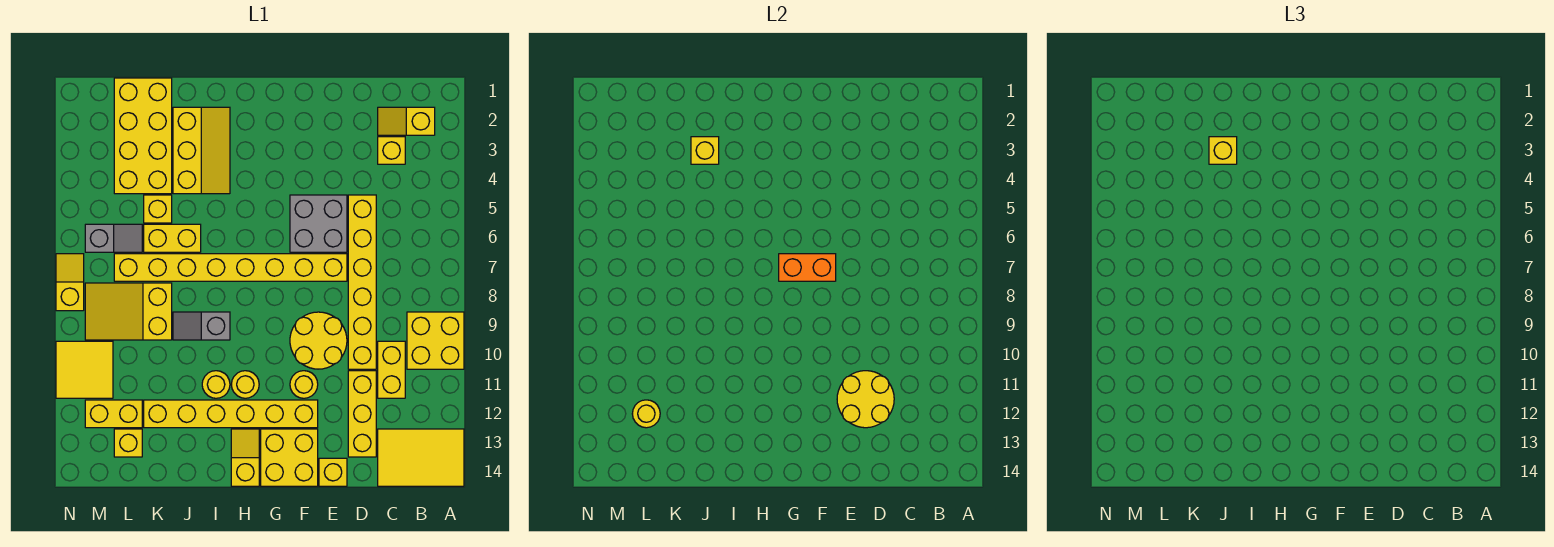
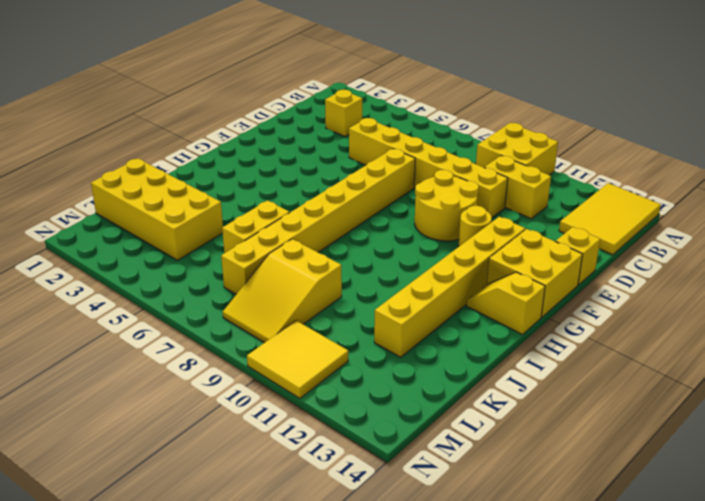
none -> yellow 1x2 slope [378,107,435,135]
none -> yellow 1x3 brick [348,371,376,457]
none -> grey 2x2 brick [290,195,347,252]
none -> yellow 1x1 round brick [231,371,259,398]

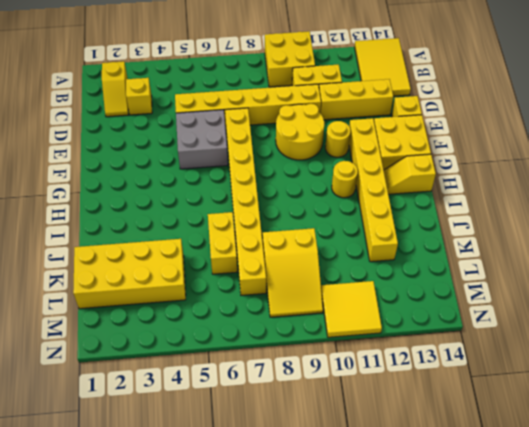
none -> yellow 2x3 slope [173,107,230,194]
none -> grey 1x2 slope [173,312,230,340]
none -> yellow 1x1 round brick [202,371,230,398]
none -> yellow 1x1 brick [144,195,172,223]

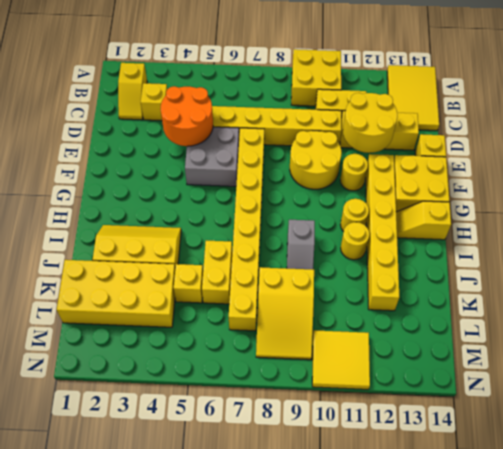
orange 2x2 round brick [160,86,213,146] -> none
none -> grey 1x2 slope [85,224,142,252]
none -> yellow 1x2 brick [85,400,142,428]
none -> yellow 1x1 brick [114,429,142,457]
none -> yellow 1x2 slope [56,254,84,311]

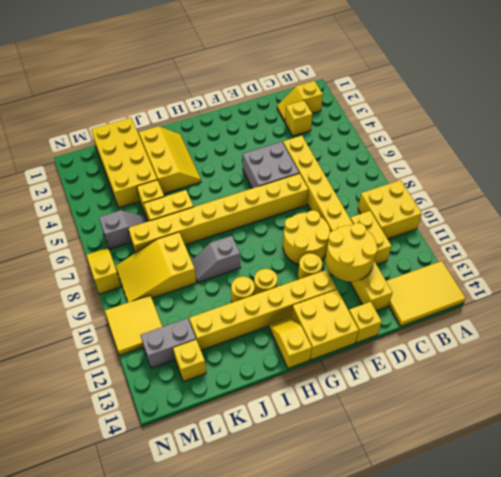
grey 1x2 brick [141,318,196,368] -> yellow 1x2 brick [85,400,142,428]
none -> orange 1x2 brick [779,254,836,281]
none -> yellow 1x1 brick [691,137,719,164]
none -> yellow 1x1 round brick [632,400,660,428]
none -> yellow 1x1 brick [1209,137,1237,164]

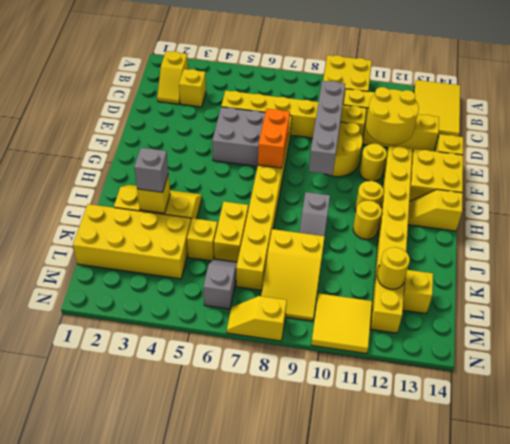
grey 1x4 brick [309,81,345,175] -> none
grey 1x1 brick [134,148,168,192] -> yellow 1x1 brick [1209,137,1237,164]

